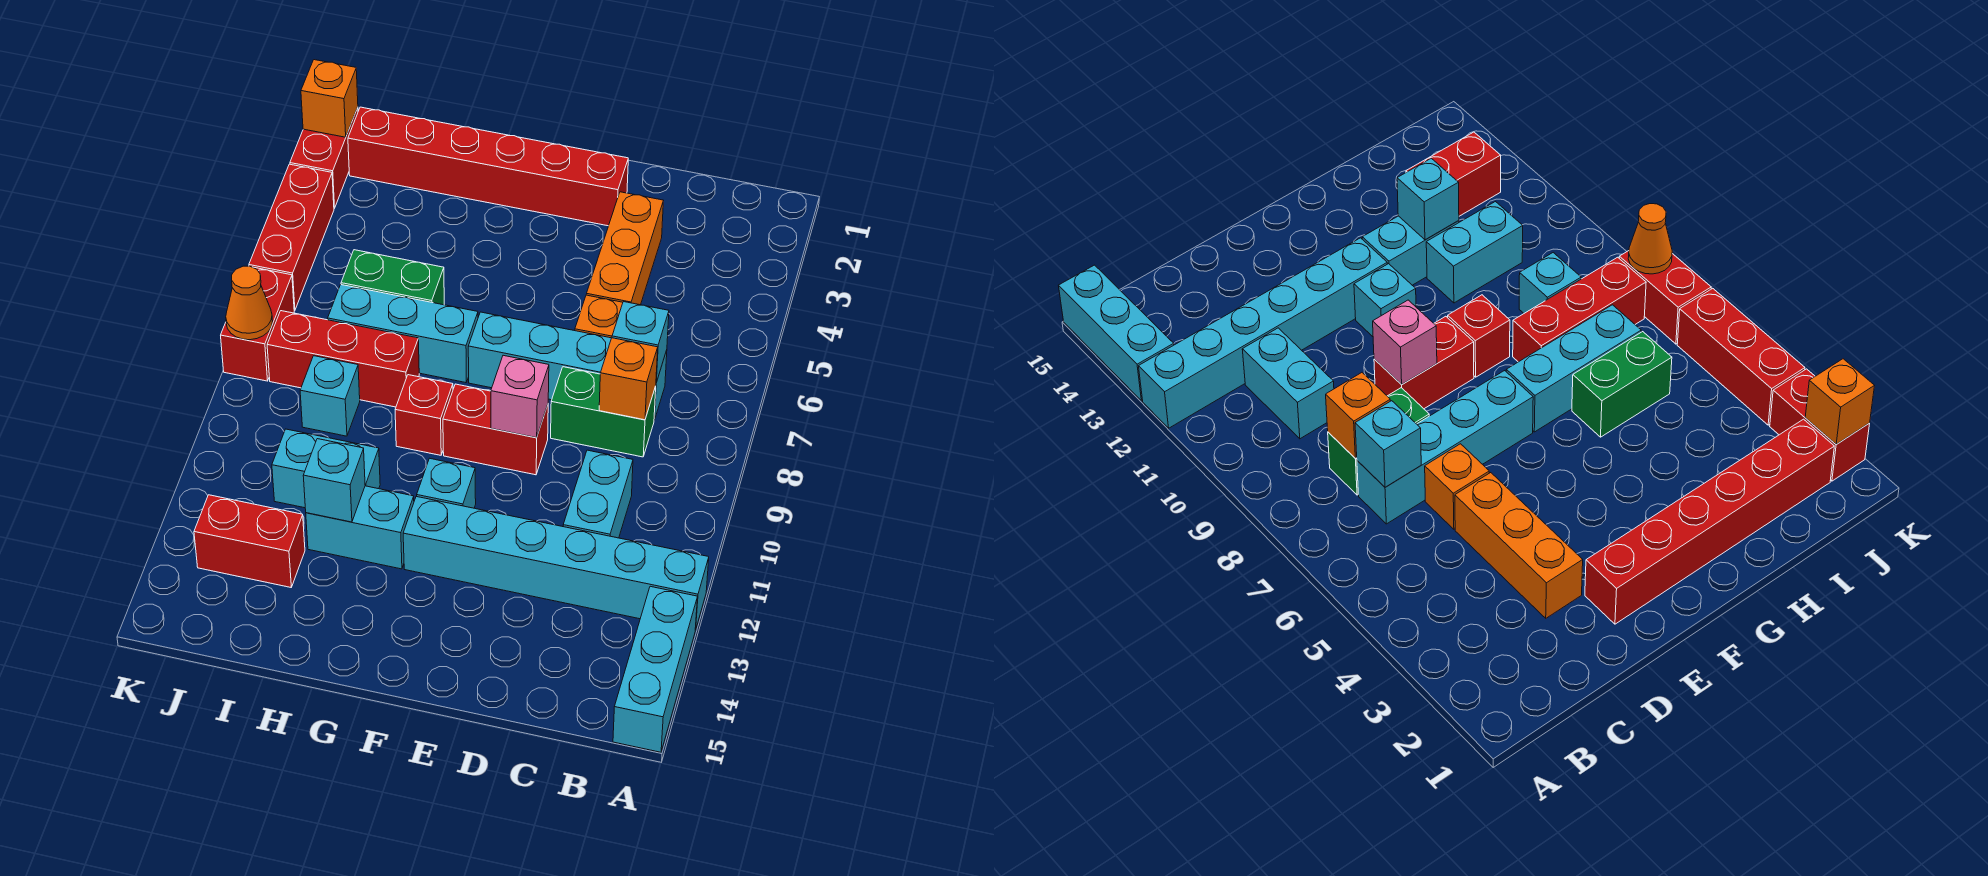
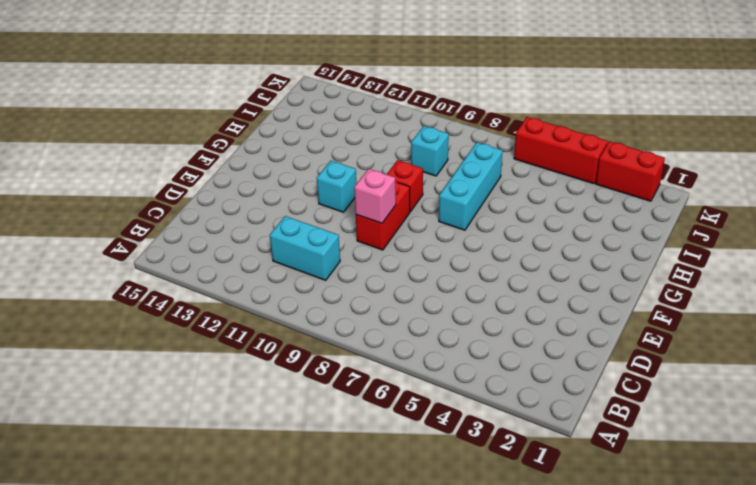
none -> cyan 1x6 brick [403,496,709,630]
none -> cyan 1x3 brick [613,586,697,752]
none -> cyan 1x4 brick [468,312,667,420]

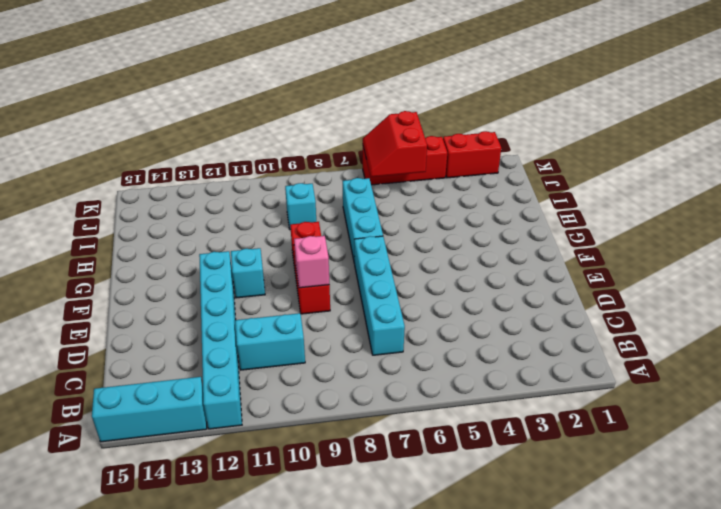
red 2x2 slope [363,111,427,177] -> none
none -> green 1x2 brick [551,367,656,457]
none -> orange 1x3 brick [586,192,663,305]
none -> orange 1x1 brick [575,295,623,338]

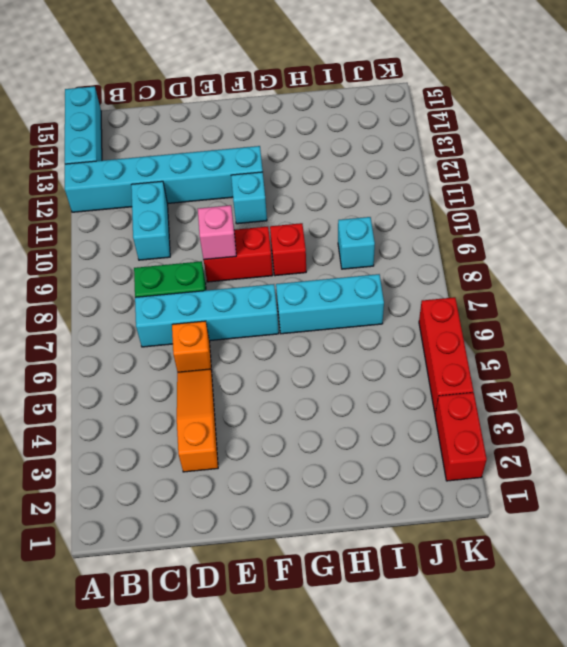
orange 1x3 slope [177,369,218,472] -> orange 1x3 brick [586,192,663,305]
none -> red 1x6 brick [348,107,628,226]
none -> cyan 1x2 brick [306,486,414,569]
none -> green 1x2 brick [341,250,444,305]

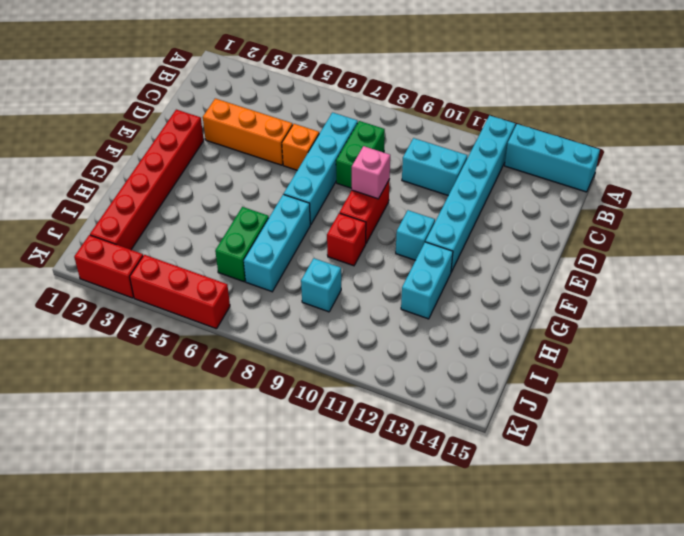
none -> red 1x3 brick [267,311,419,407]
none -> cyan 1x2 brick [272,429,380,508]
none -> red 1x2 brick [194,495,305,587]

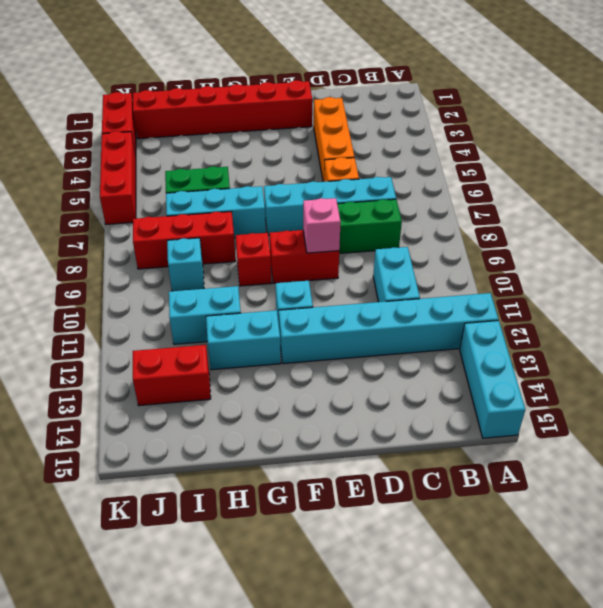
none -> red 1x2 brick [221,267,294,381]
none -> cyan 1x1 brick [612,302,669,382]
none -> orange 1x1 brick [599,338,658,420]

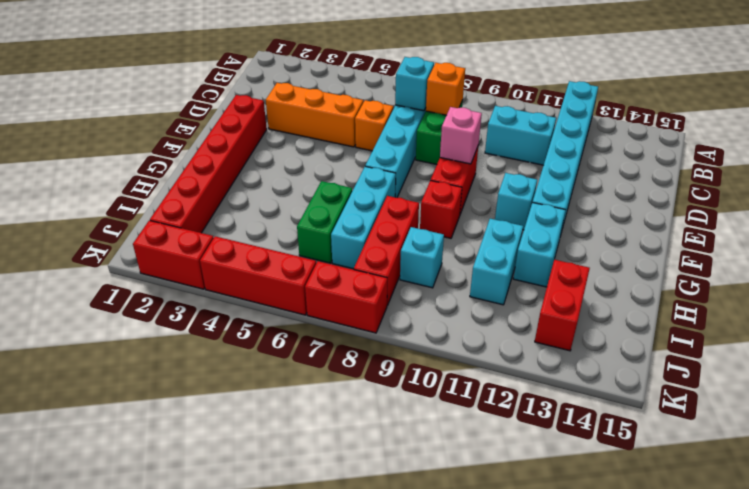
none -> cyan 1x3 brick [613,586,697,752]
none -> cyan 1x1 brick [303,439,365,522]
none -> orange 1x1 brick [301,60,358,137]

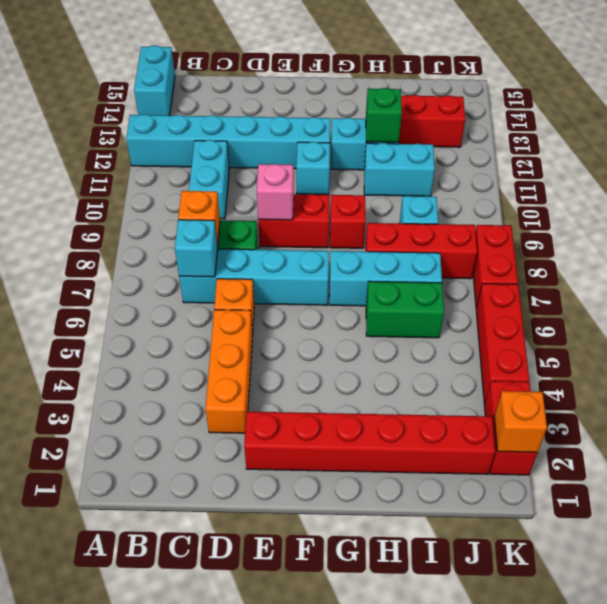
cyan 1x2 brick [134,46,175,116] -> cyan 1x3 brick [613,586,697,752]
green 1x1 brick [366,88,402,142] -> cyan 1x1 brick [303,439,365,522]
none -> orange 1x1 cone [226,266,273,340]

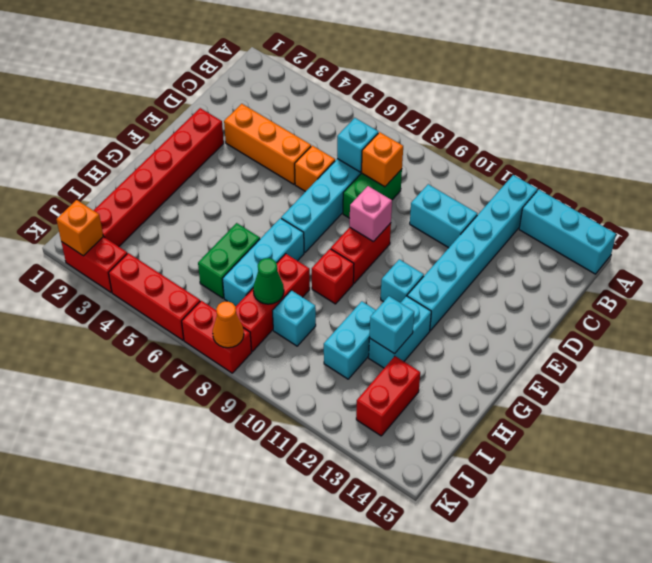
green 1x1 cone [253,258,284,304] -> none

